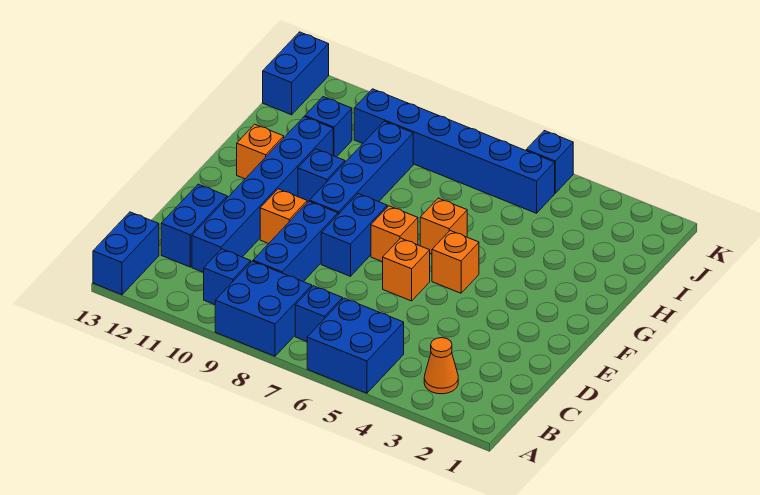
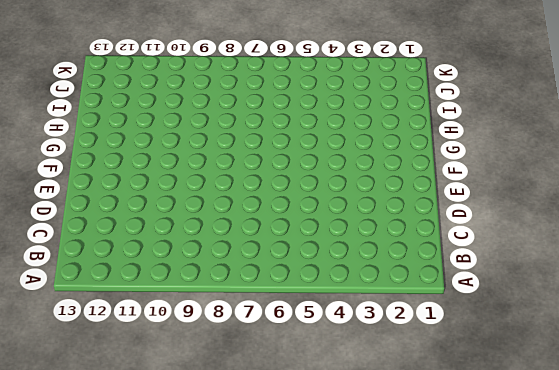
none -> blue 2x2 brick [307,298,404,393]
none -> blue 2x2 brick [215,261,312,356]
none -> blue 1x2 brick [93,212,159,295]

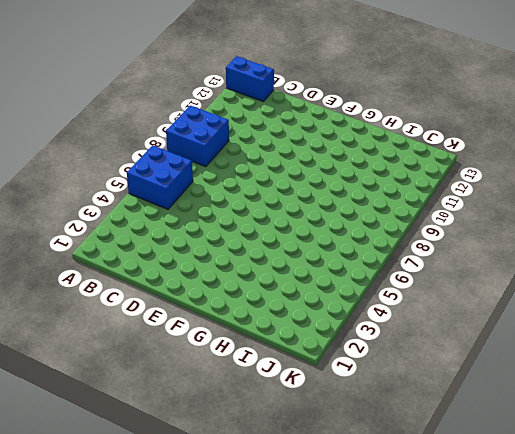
none -> orange 1x1 cone [424,338,458,394]
none -> blue 1x1 brick [295,286,343,342]
none -> blue 1x1 brick [204,249,251,305]

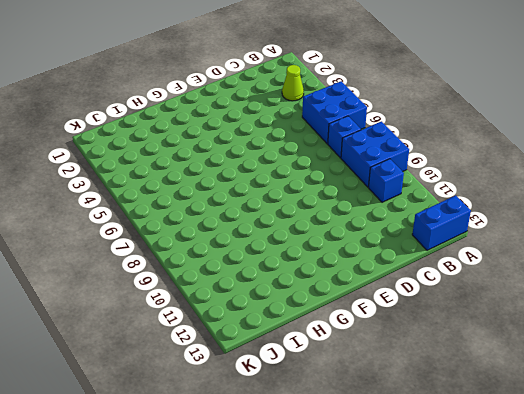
lime 1x1 cone [282,65,304,101] -> orange 1x1 cone [424,338,458,394]
none -> blue 1x3 brick [253,201,338,282]
none -> blue 1x6 brick [192,117,333,273]
none -> blue 1x2 brick [161,184,227,267]

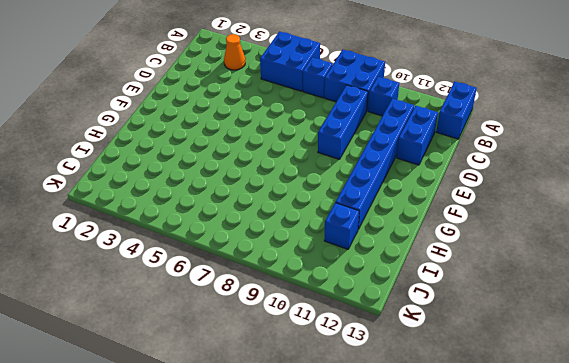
none -> orange 1x1 brick [383,238,430,301]
none -> blue 1x2 brick [321,194,387,276]
none -> orange 1x1 brick [260,189,307,244]

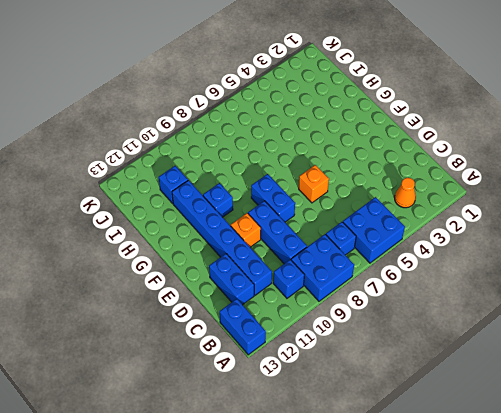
none -> orange 1x1 brick [432,231,479,293]
none -> orange 1x1 brick [371,206,418,262]
none -> blue 1x4 brick [310,121,413,214]

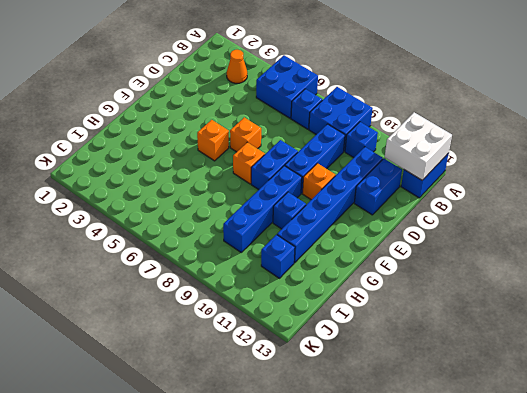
white 2x2 brick [385,112,452,180] -> none
none -> orange 1x1 brick [420,198,467,254]
none -> orange 1x1 brick [237,124,284,179]
none -> blue 1x6 brick [354,89,555,213]

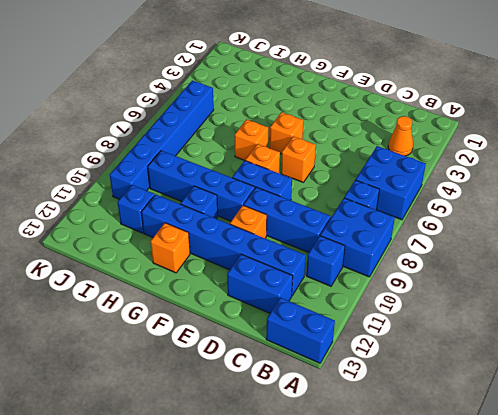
none -> blue 1x2 brick [263,32,329,115]
none -> blue 1x1 brick [526,131,573,193]

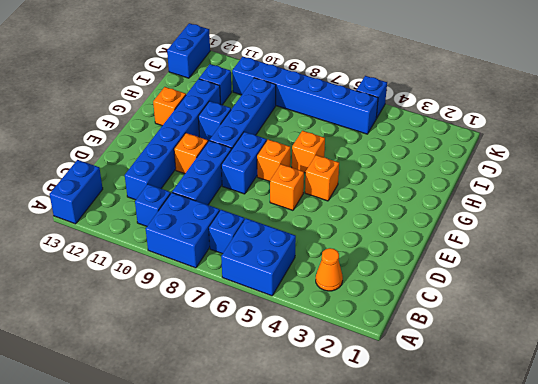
none -> blue 1x2 brick [161,184,227,267]

